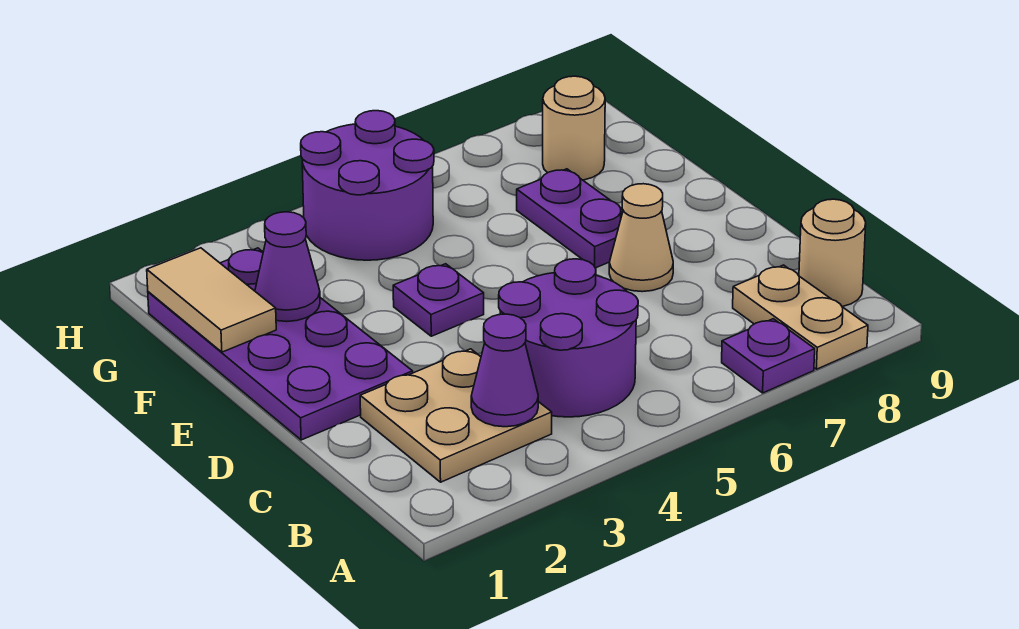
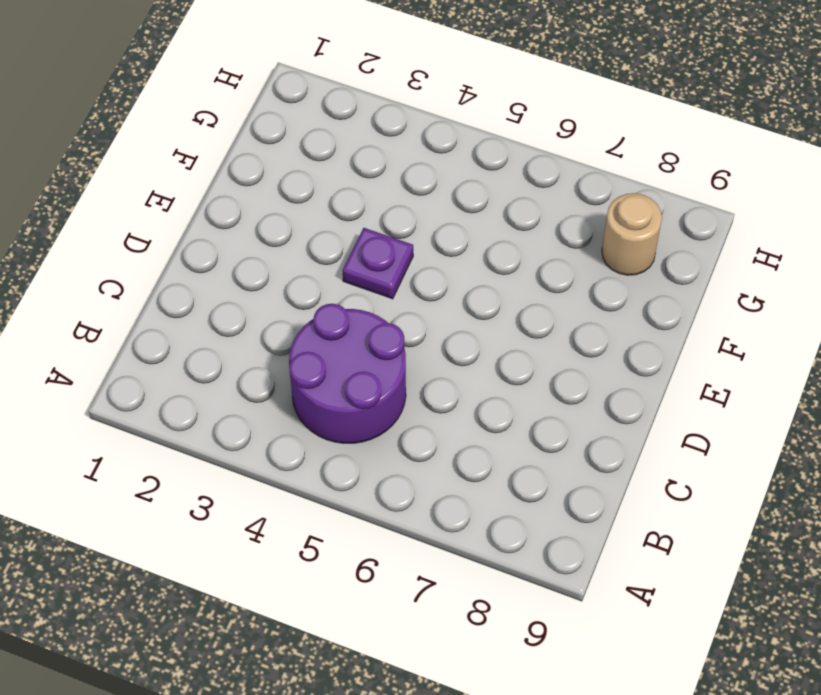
none -> purple 1x1 plate [722,319,815,393]
none -> tan 1x2 plate [733,265,868,369]
none -> tan 2x2 plate [360,349,552,482]

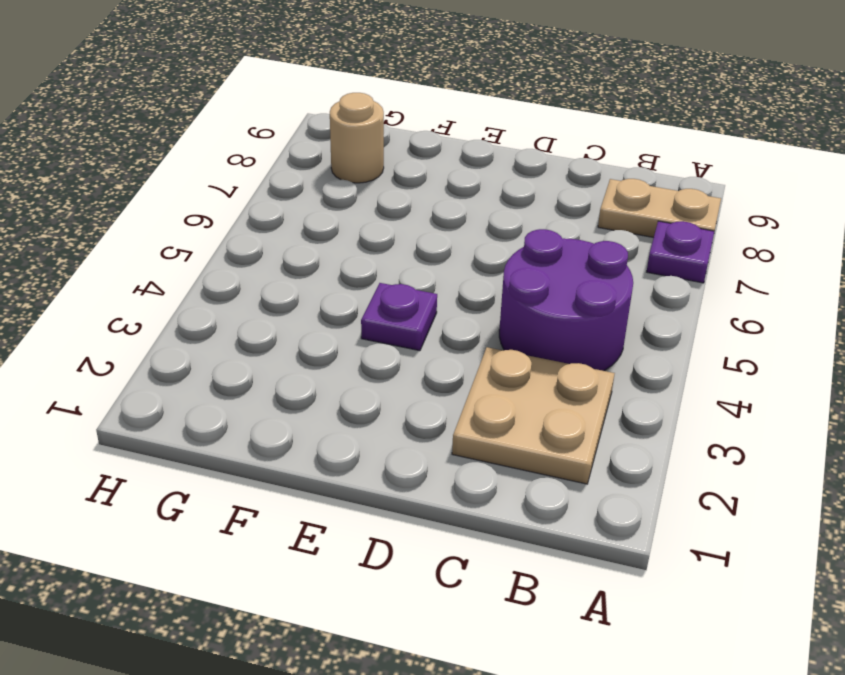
none -> tan 1x1 round brick [799,199,866,307]
none -> purple 2x4 plate [148,248,413,440]
none -> tan 1x1 cone [609,184,673,292]

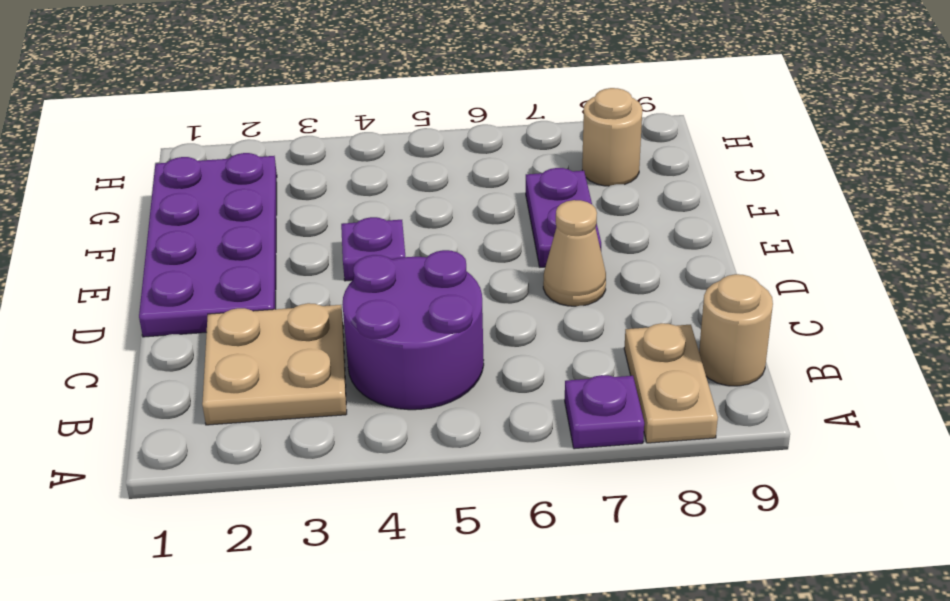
none -> purple 2x2 round brick [301,111,434,260]
none -> purple 1x1 cone [471,314,538,427]
none -> tan 1x2 tile [147,248,276,352]

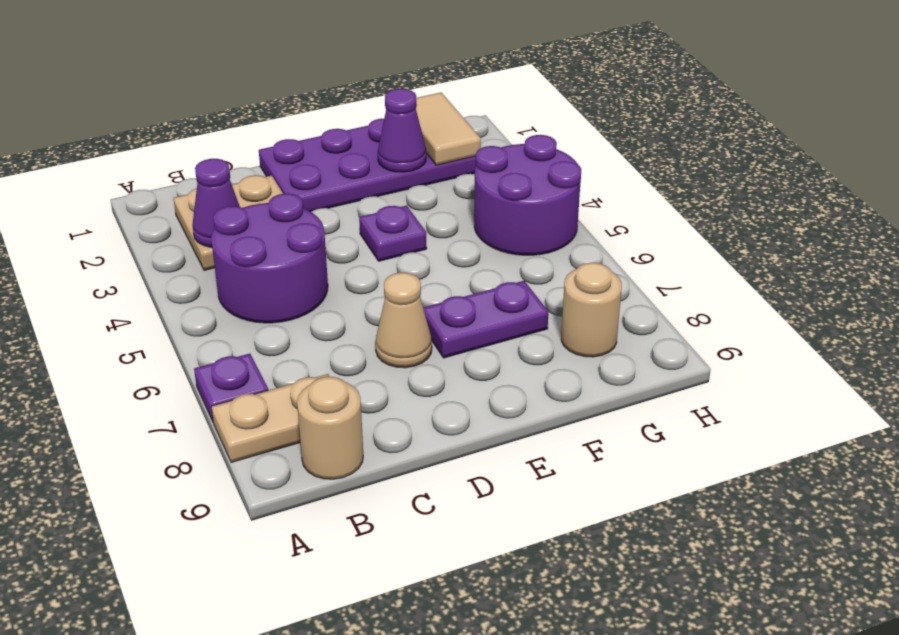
tan 1x2 tile [416,93,481,165] -> tan 1x2 tile turned to [147,248,276,352]

